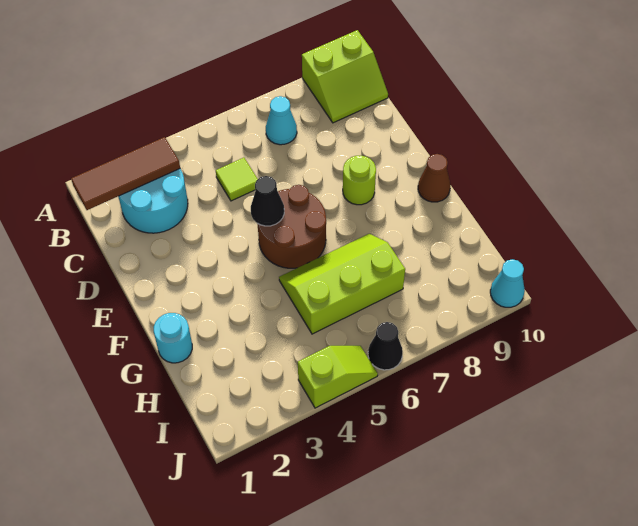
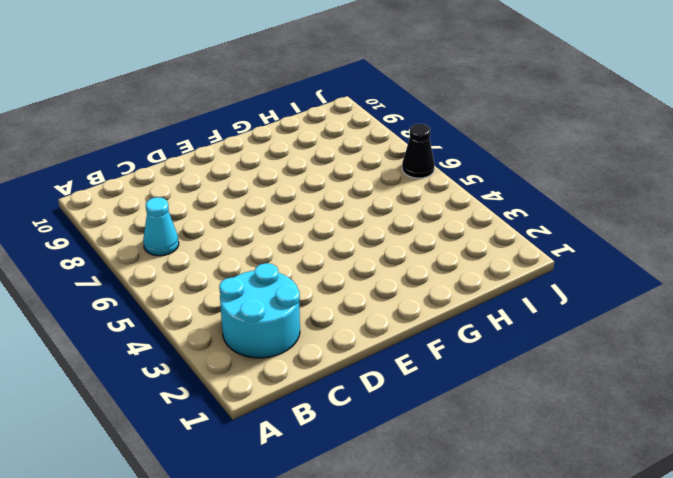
none -> lime 2x2 slope [302,30,388,123]
none -> lime 1x1 tile [216,158,258,201]
none -> brown 2x2 round brick [258,185,326,268]

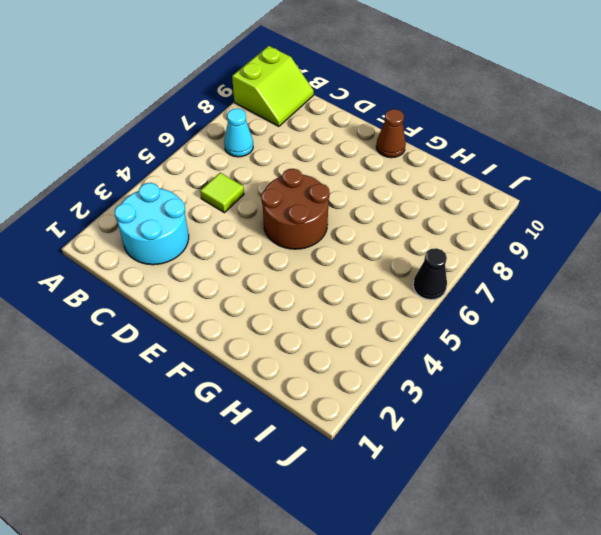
none -> lime 1x1 round brick [343,156,376,205]
none -> cyan 1x1 round brick [154,313,192,363]
none -> lime 2x3 slope [279,234,405,334]

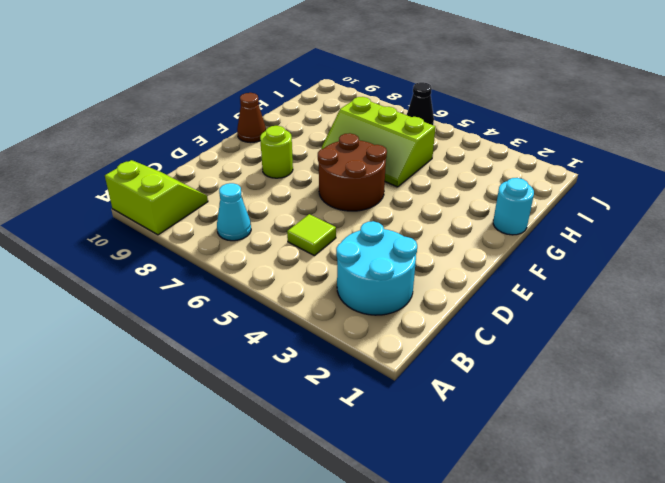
none -> lime 1x2 slope [298,346,378,408]
none -> cyan 1x1 cone [490,259,525,307]
none -> brown 1x3 tile [71,137,180,210]

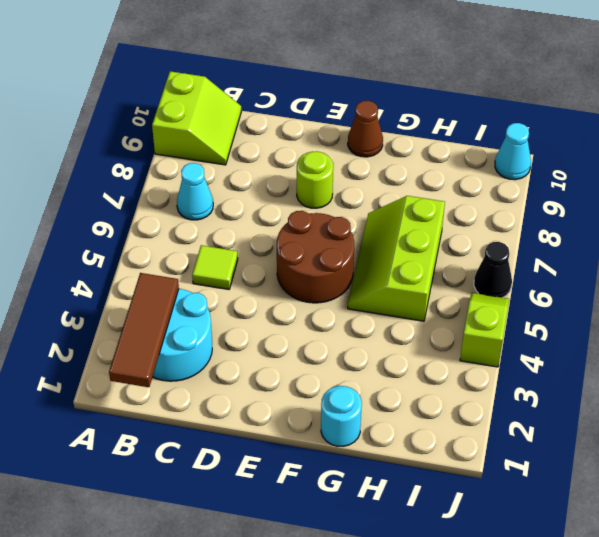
none -> black 1x1 cone [251,176,284,226]

